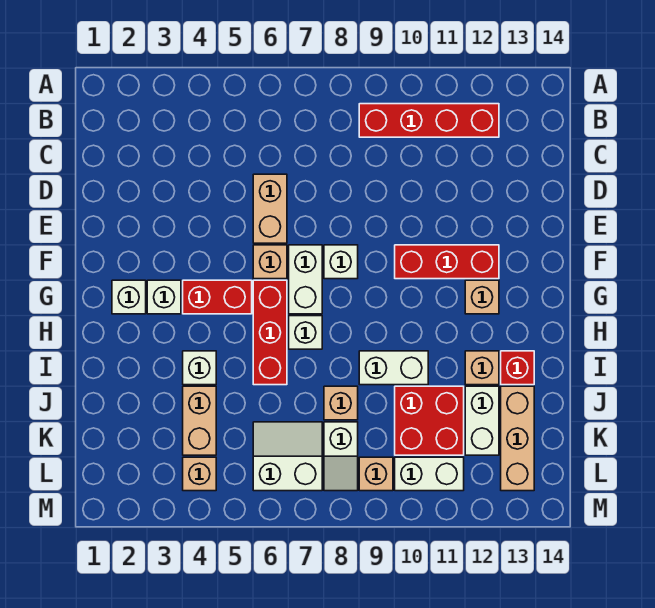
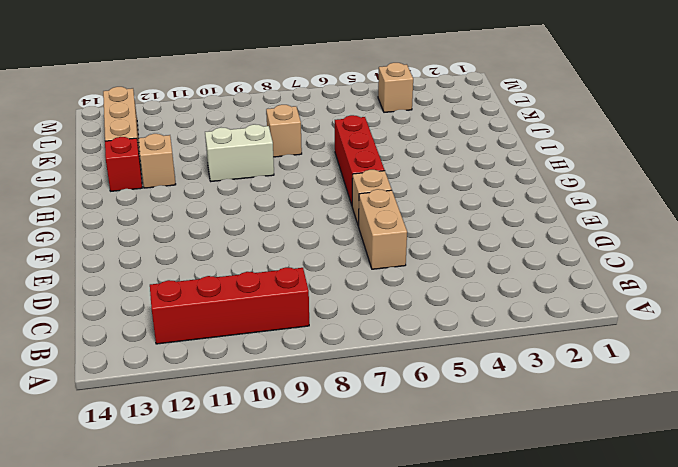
none -> white 1x2 brick [289,245,322,314]
none -> white 1x1 brick [324,245,358,279]
none -> red 1x3 brick [395,245,499,279]

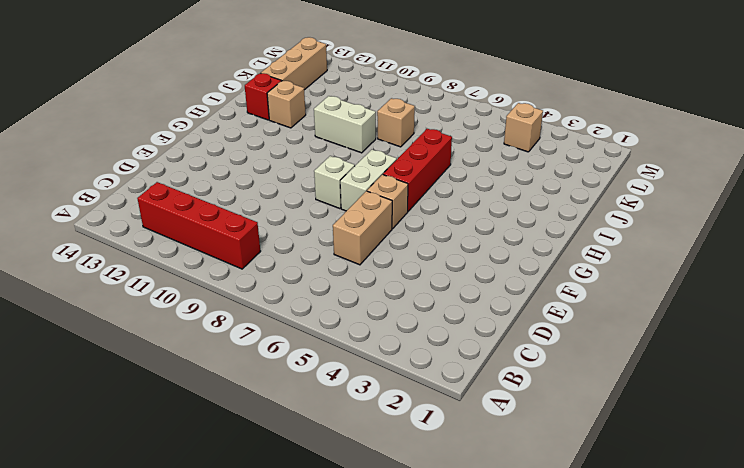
none -> red 1x3 brick [395,245,499,279]
none -> white 1x1 brick [112,280,146,314]
none -> white 1x1 brick [147,280,181,314]

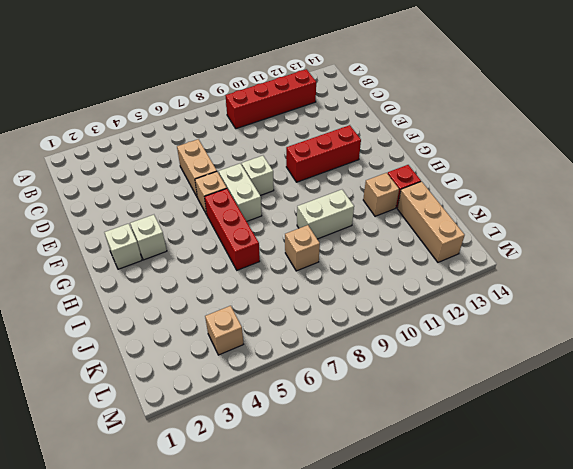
none -> red 1x2 brick [183,280,252,314]
none -> tan 1x1 brick [465,280,499,314]
none -> white 1x1 brick [289,316,322,349]

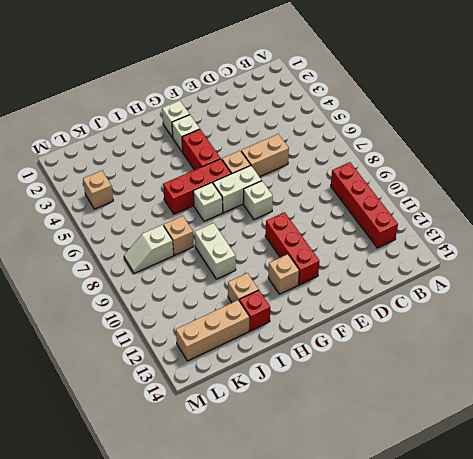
none -> white 1x1 brick [183,351,216,385]
none -> tan 1x2 brick [183,386,216,455]
none -> red 2x2 brick [395,386,464,455]

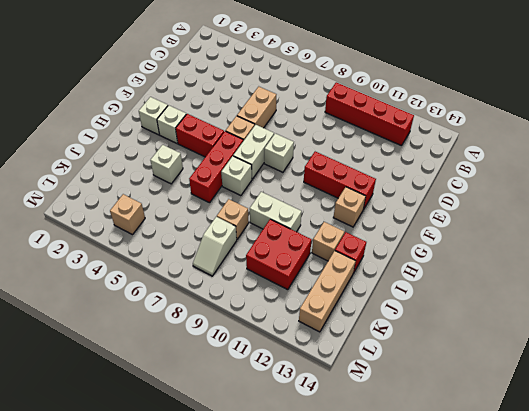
none -> tan 1x2 brick [183,386,216,455]
none -> white 1x2 brick [465,386,499,455]
none -> white 2x2 slope [253,422,322,491]

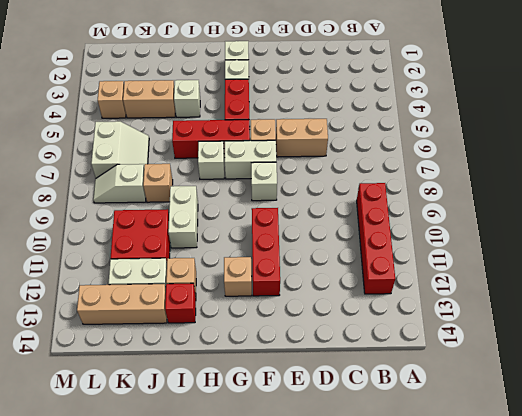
none -> tan 1x1 brick [359,457,393,491]
none -> white 1x2 brick [395,457,464,491]

